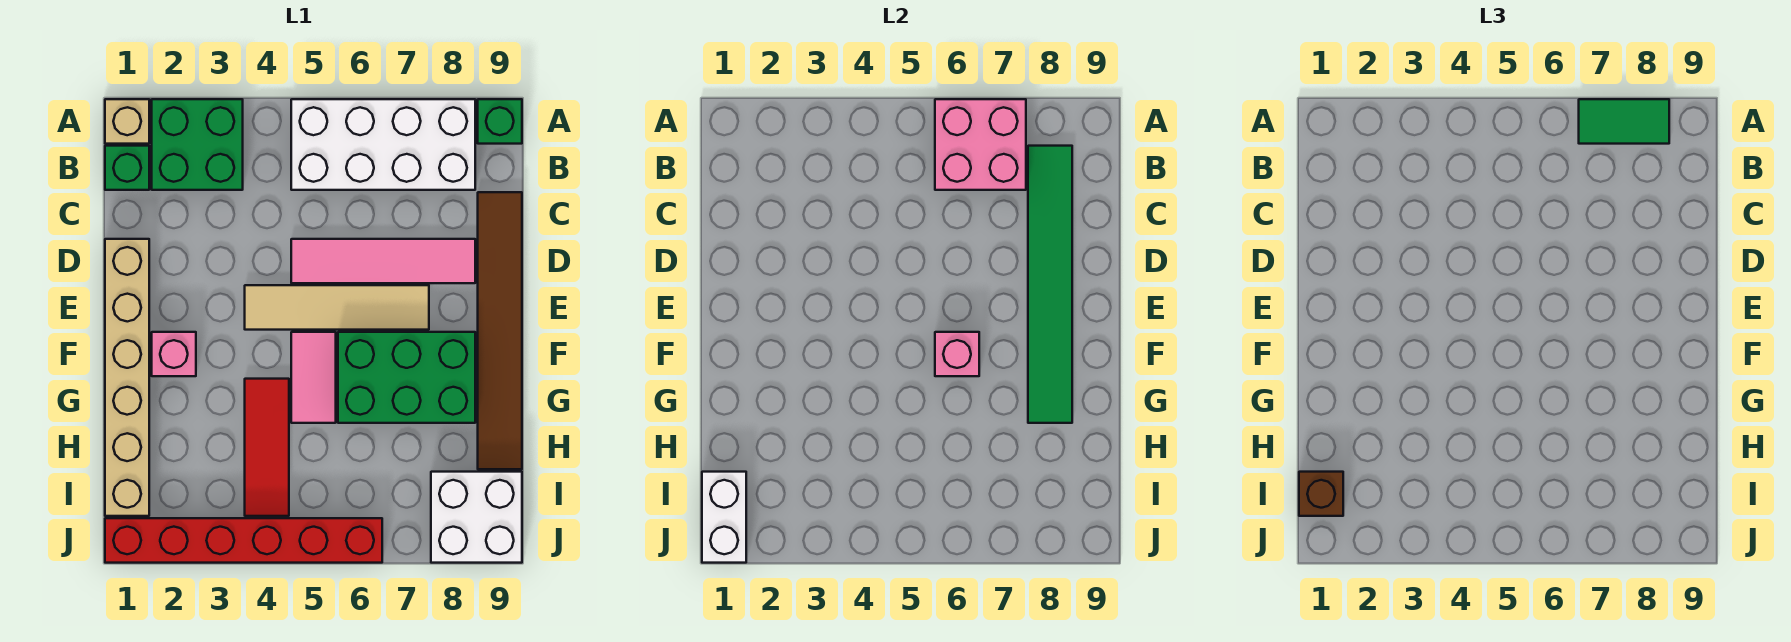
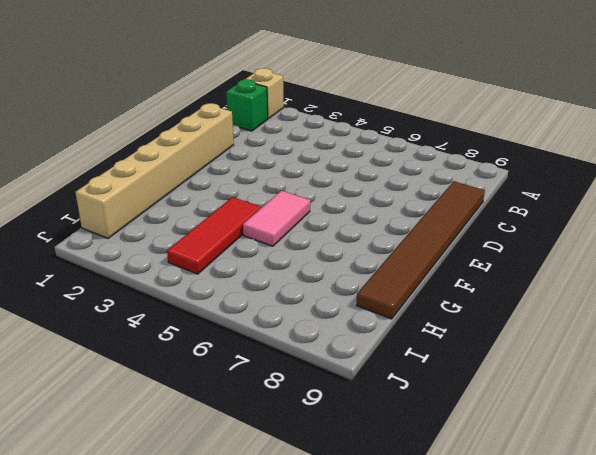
none -> green 2x2 brick [152,99,243,190]
none -> white 2x4 brick [291,99,475,190]
none -> green 1x1 brick [478,99,522,144]

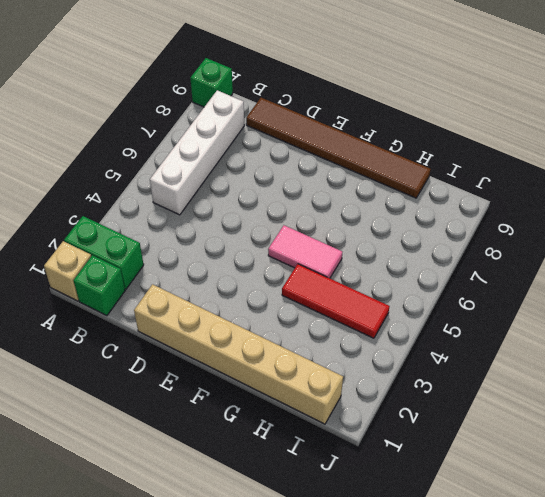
green 1x2 brick [64,216,144,289] -> green 2x2 brick [152,99,243,190]
white 1x4 brick [150,90,244,215] -> white 2x4 brick [291,99,475,190]
none -> pink 1x4 tile [291,239,475,283]
none -> tan 1x4 tile [245,285,429,330]
none -> pink 1x1 brick [152,332,196,376]

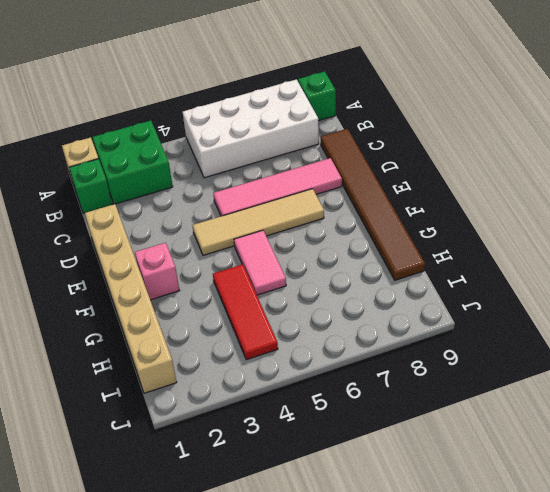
none -> green 2x3 brick [338,332,475,423]
none -> white 2x2 brick [431,472,522,563]
none -> red 1x6 brick [105,518,382,563]

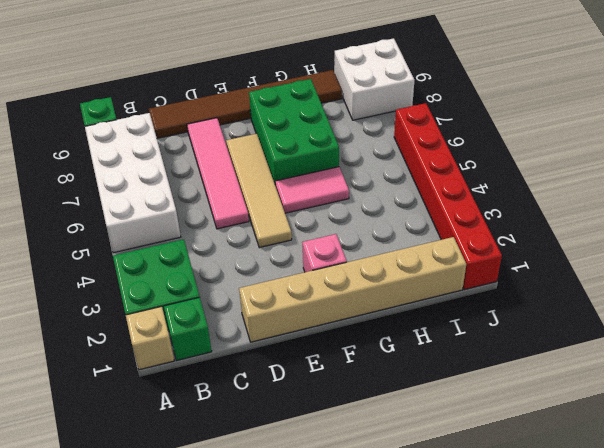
none -> red 1x3 tile [245,379,289,516]
none -> pink 2x2 brick [935,99,1026,190]
none -> green 1x6 tile [1028,146,1072,423]

